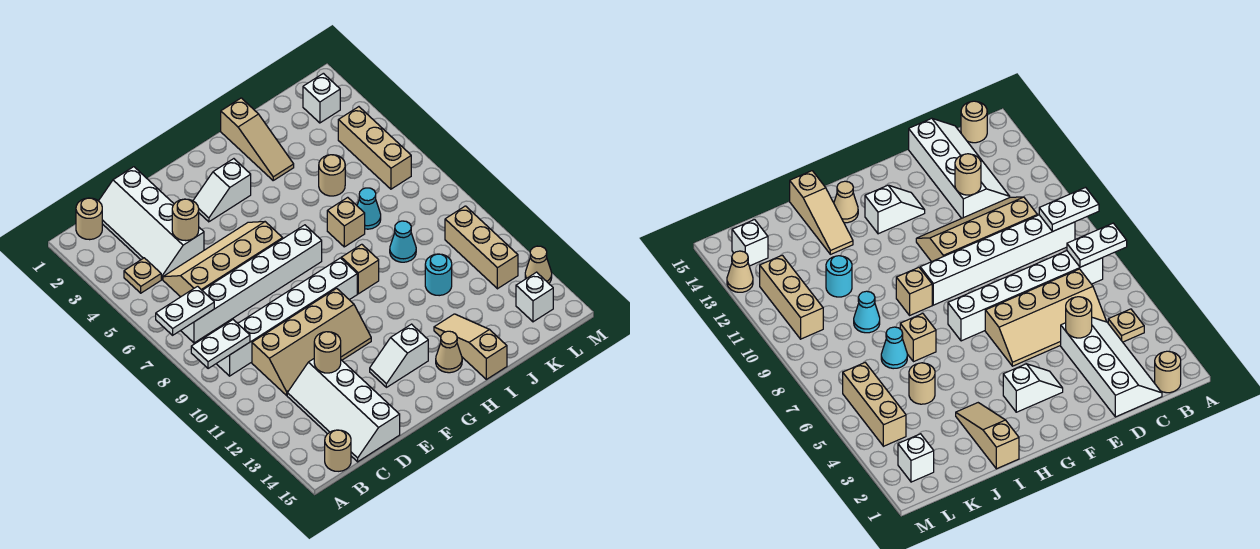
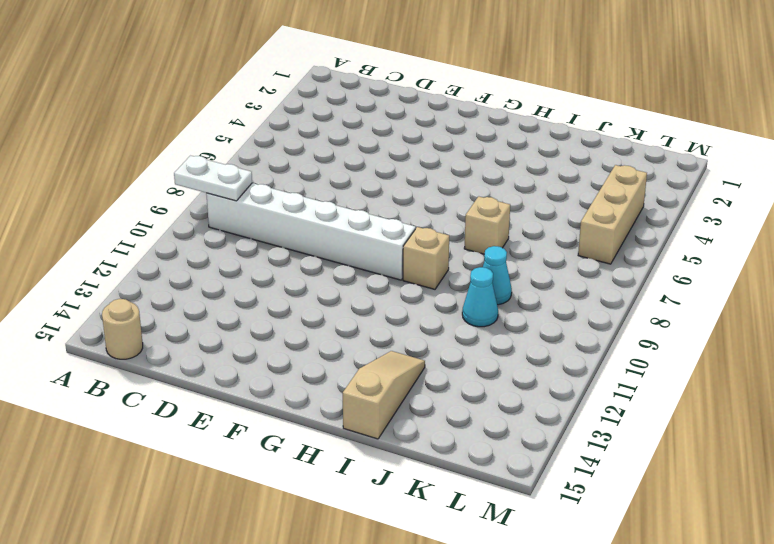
cyan 1x1 cone [462,267,498,327] -> cyan 1x1 cone moved to [357,188,381,229]
none -> tan 1x1 round brick [76,198,102,240]
none -> tan 1x1 plate [124,258,161,293]
none -> white 1x6 brick [181,225,322,343]

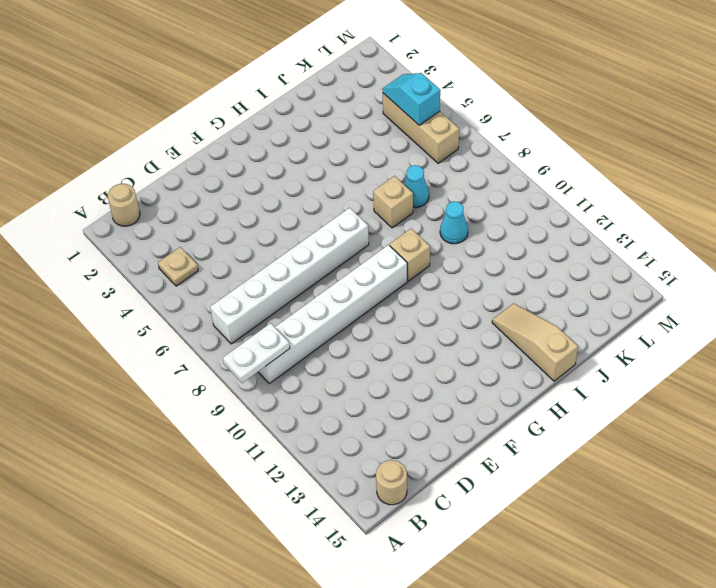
cyan 1x2 slope [382,73,440,125] -> none
none -> white 2x4 slope [99,167,204,279]
none -> tan 2x4 slope [163,222,283,297]
none -> tan 2x4 slope [252,288,371,395]

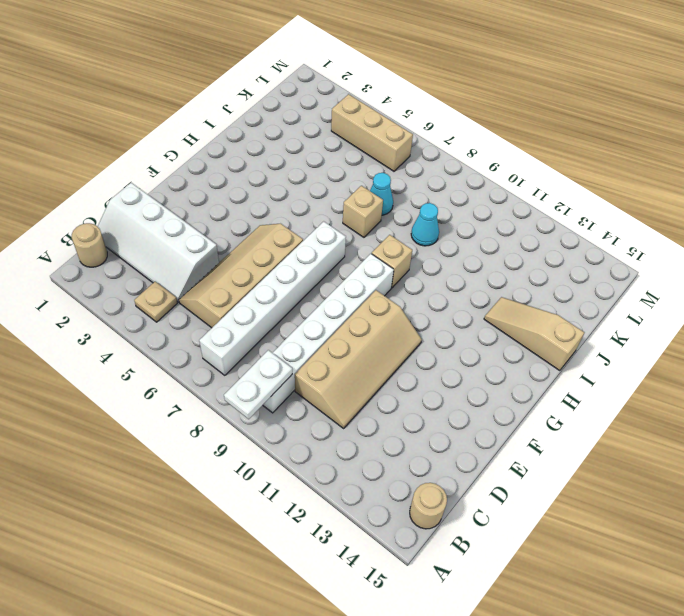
none -> white 2x4 slope [287,359,400,462]
none -> white 1x2 slope [193,159,251,222]
none -> white 1x2 slope [370,324,428,387]

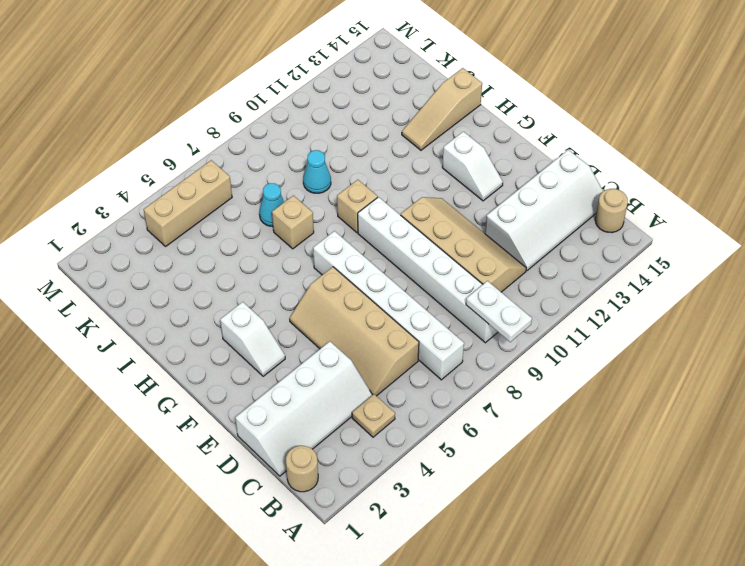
none -> tan 1x1 cone [436,331,462,373]
none -> tan 1x3 slope [221,98,294,180]
none -> tan 1x1 round brick [319,155,345,196]

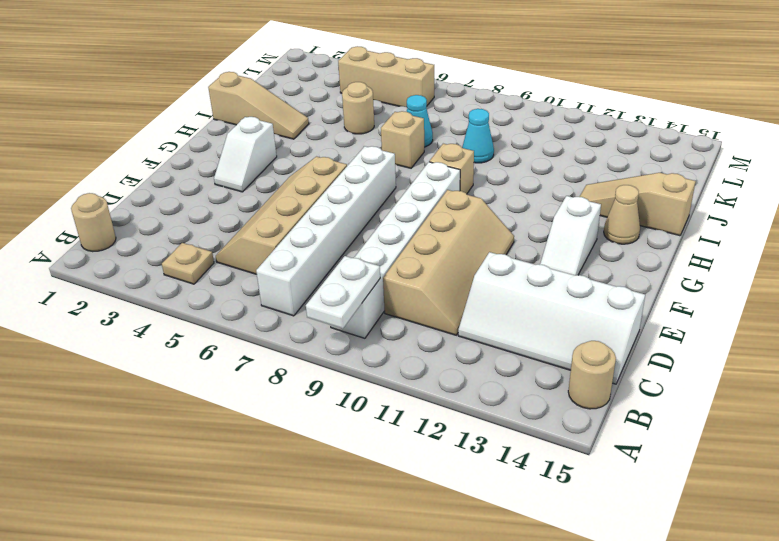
none -> white 2x4 slope [99,167,204,279]
none -> cyan 1x1 round brick [425,254,452,296]
none -> white 1x1 brick [303,73,340,123]

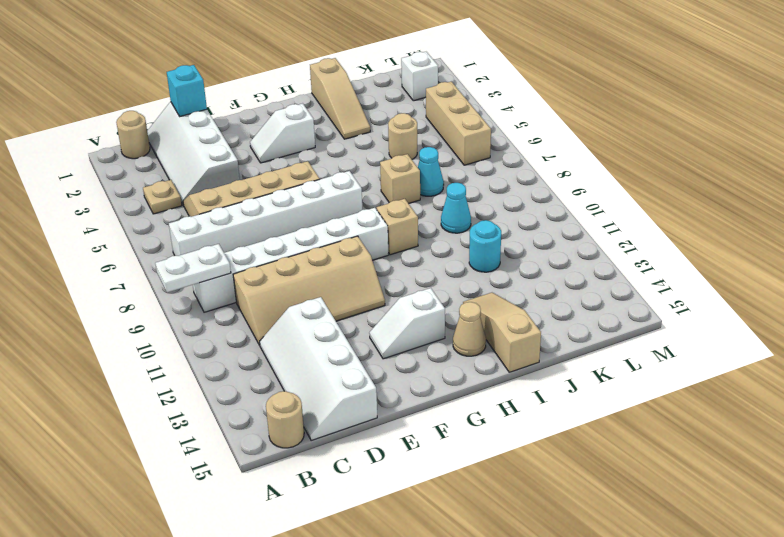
cyan 1x1 brick [167,65,207,116] -> none
none -> tan 1x3 brick [445,206,518,289]
none -> white 1x1 brick [516,272,553,322]
none -> tan 1x1 cone [525,246,552,283]

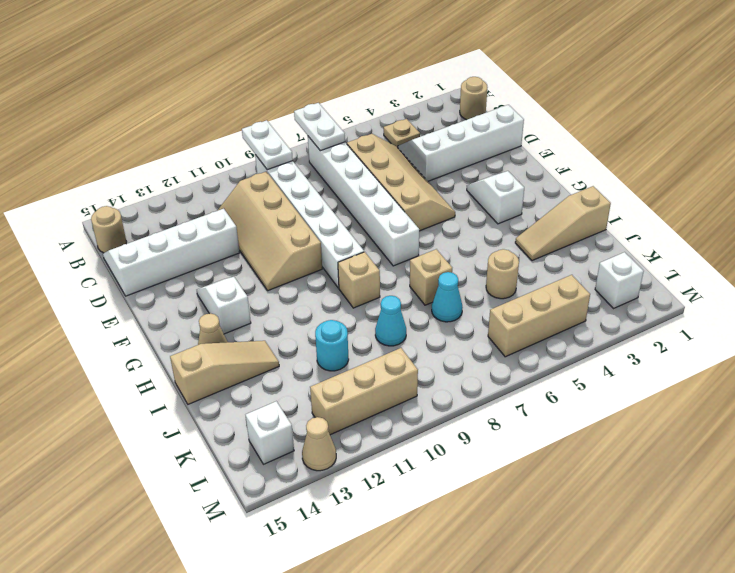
none -> tan 1x1 round brick [172,199,199,241]
none -> tan 1x1 round brick [314,332,341,373]

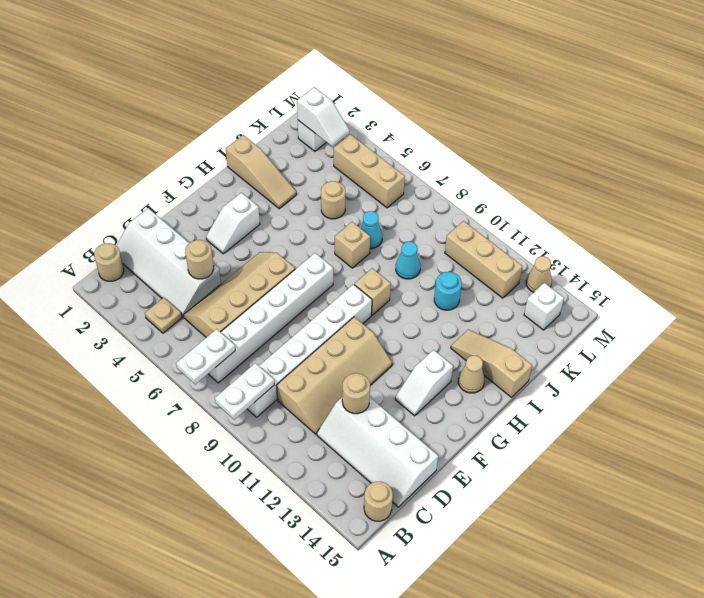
white 1x2 slope [297,87,350,146] -> none

